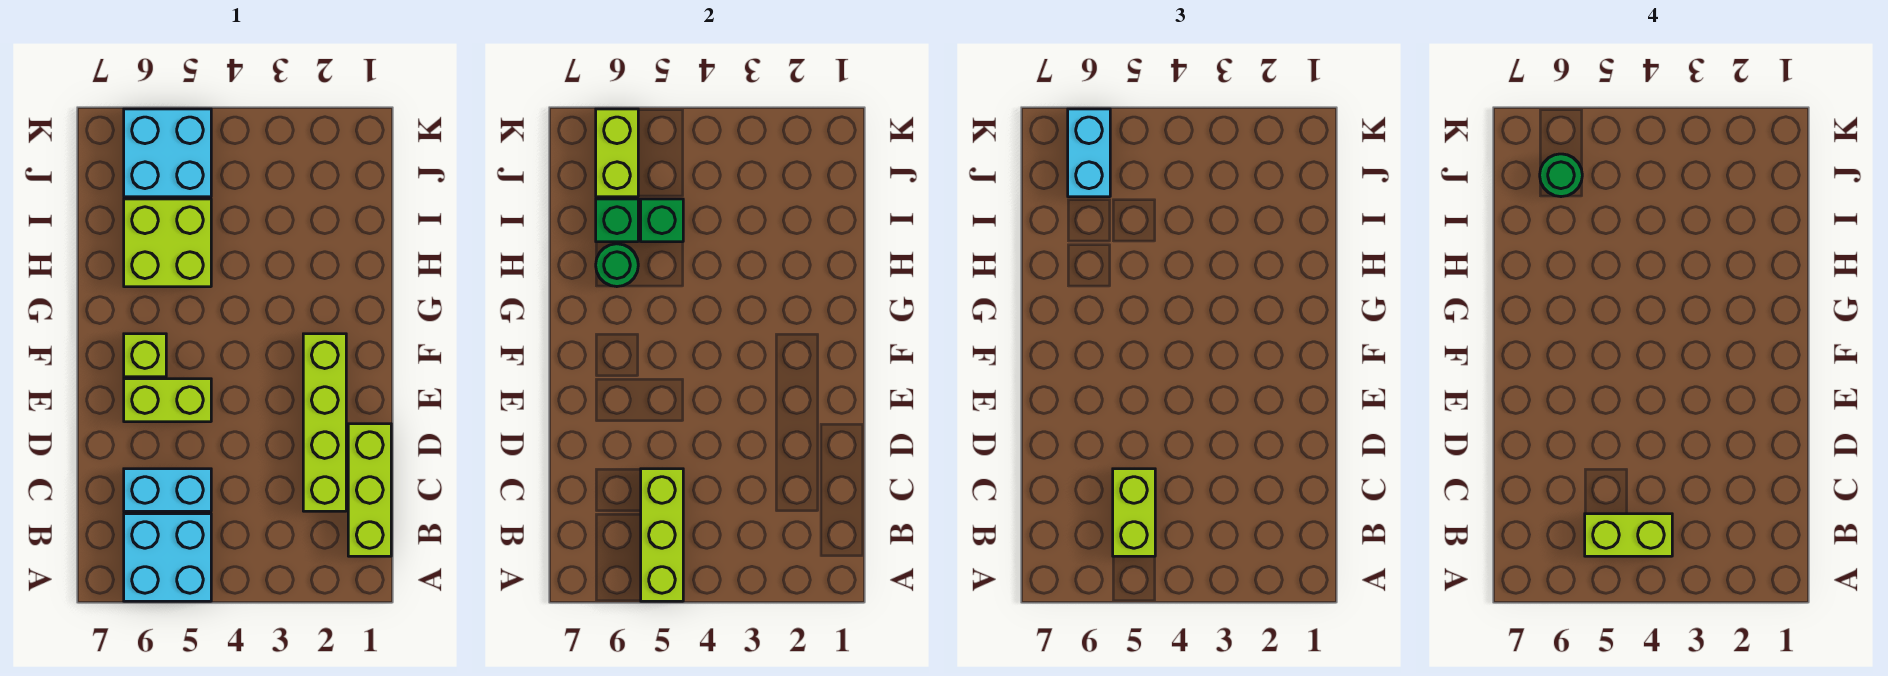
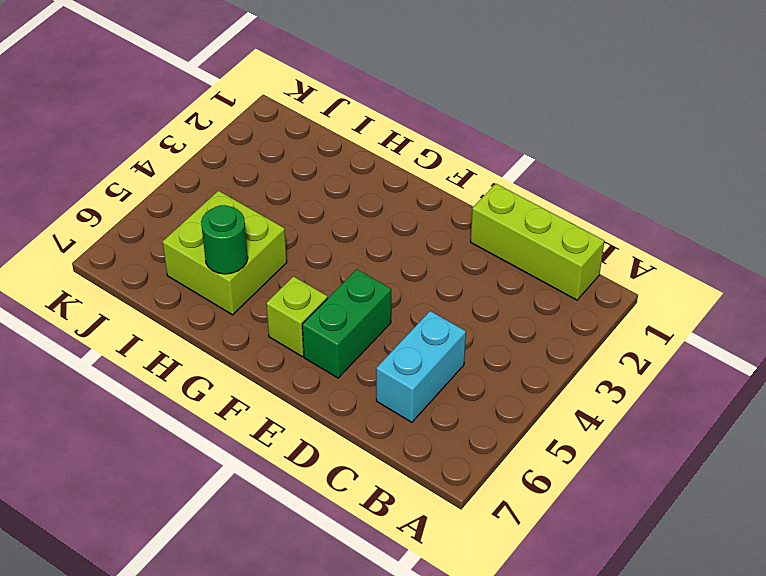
green 1x2 brick [302,269,391,378] -> lime 1x2 brick [124,379,211,422]
none -> cyan 2x2 brick [124,514,211,601]
none -> lime 1x4 brick [303,334,346,511]
none -> cyan 2x2 brick [124,109,211,197]

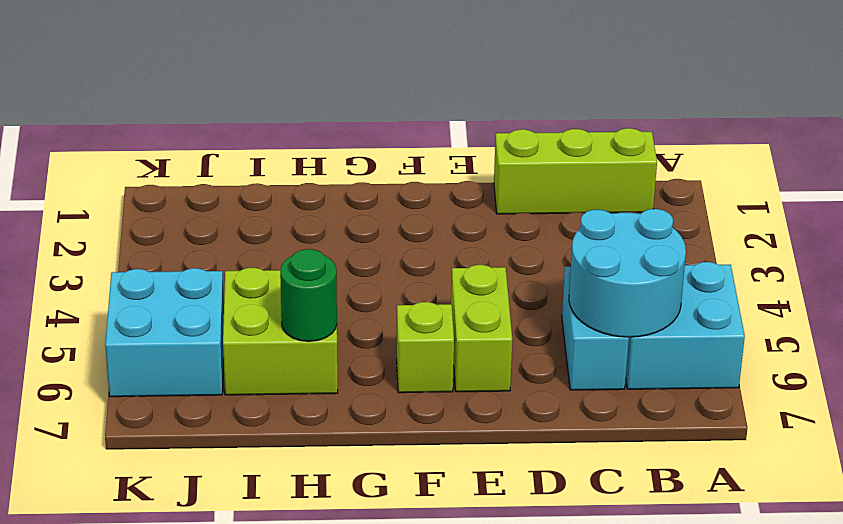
cyan 2x2 round brick [569,209,686,337] -> lime 1x3 brick [641,469,683,601]
none -> lime 1x4 brick [303,334,346,511]
none -> green 1x1 brick [641,199,683,242]
none -> green 1x1 brick [596,199,638,242]

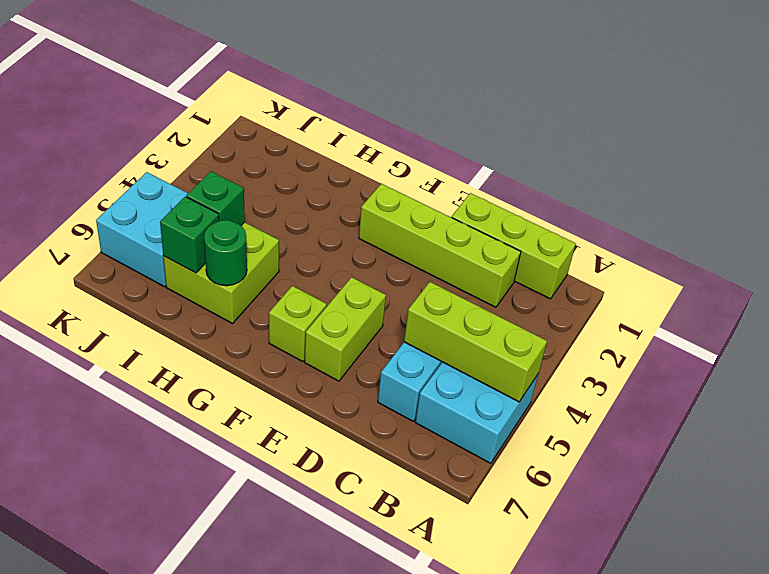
none -> lime 1x2 brick [596,109,638,197]
none -> lime 1x2 brick [1113,469,1155,556]
none -> cyan 1x2 brick [1068,109,1110,197]

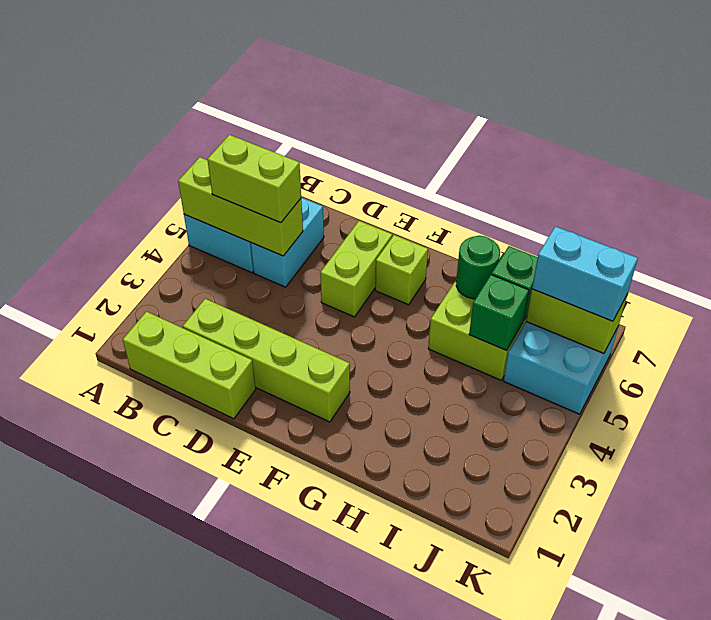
none -> lime 1x2 brick [1585,514,1672,556]
none -> green 1x1 round brick [1540,154,1582,197]

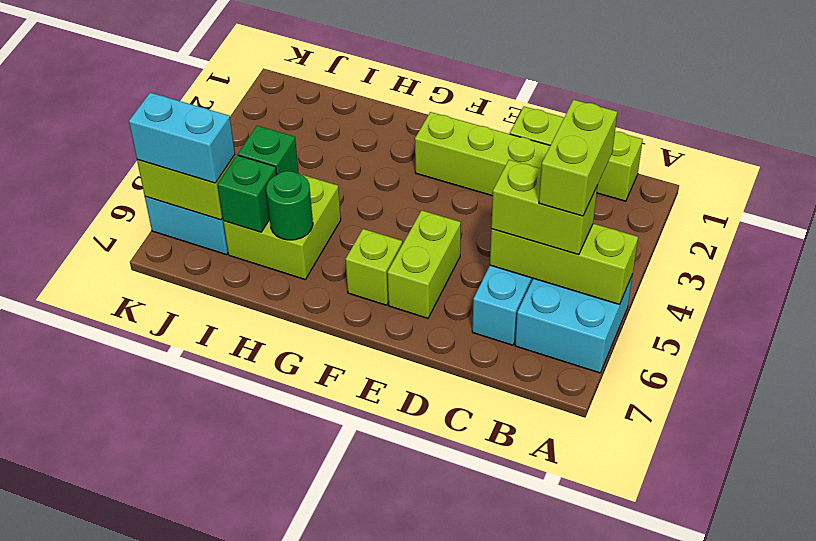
none -> green 1x1 round brick [1540,154,1582,197]

